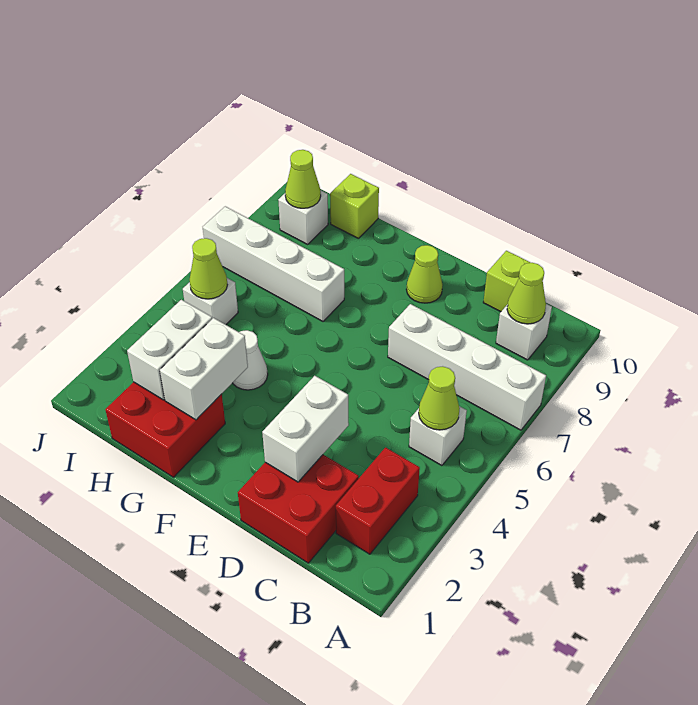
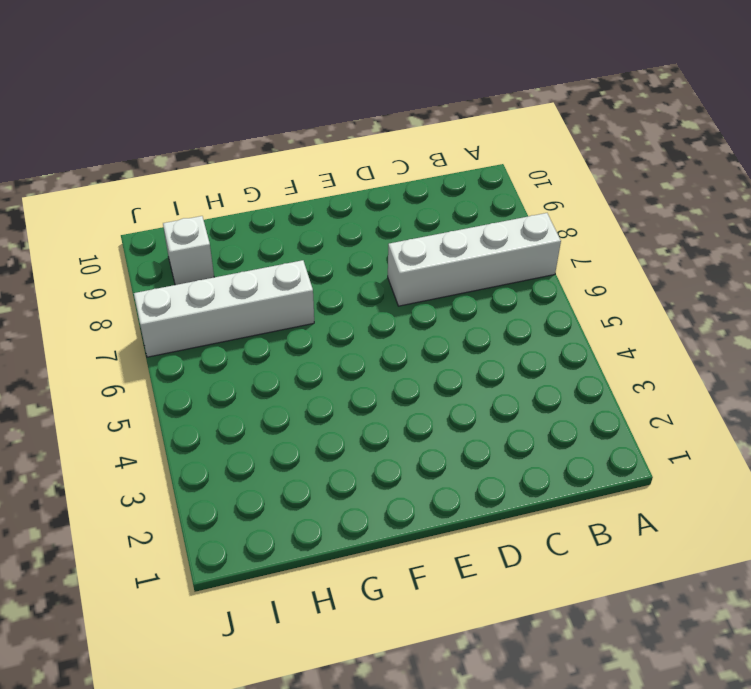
none -> red 1x2 brick [336,448,420,554]
none -> white 1x1 brick [409,406,467,466]
none -> white 1x1 brick [496,304,552,360]

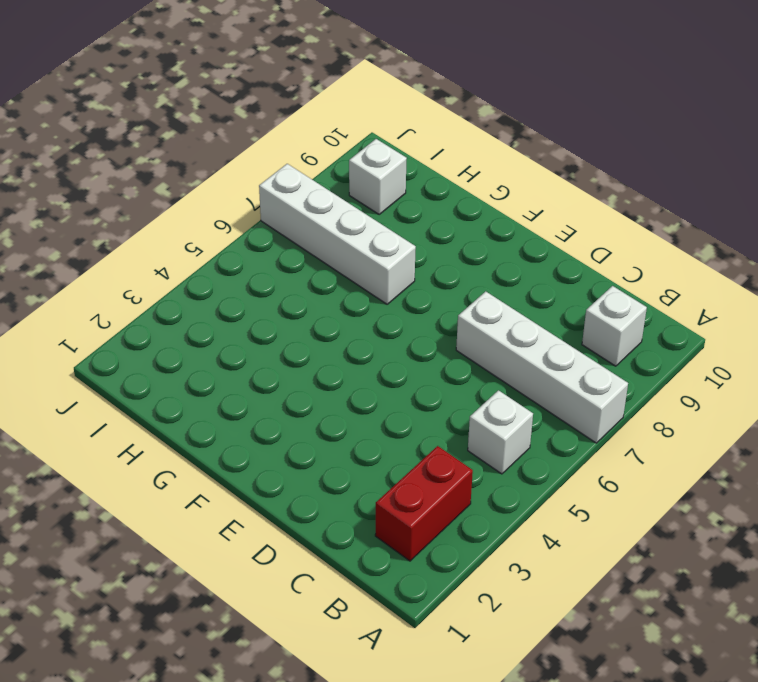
none -> red 2x2 brick [238,455,359,563]
none -> lime 1x1 brick [483,251,530,312]
none -> lime 1x1 cone [406,245,443,303]

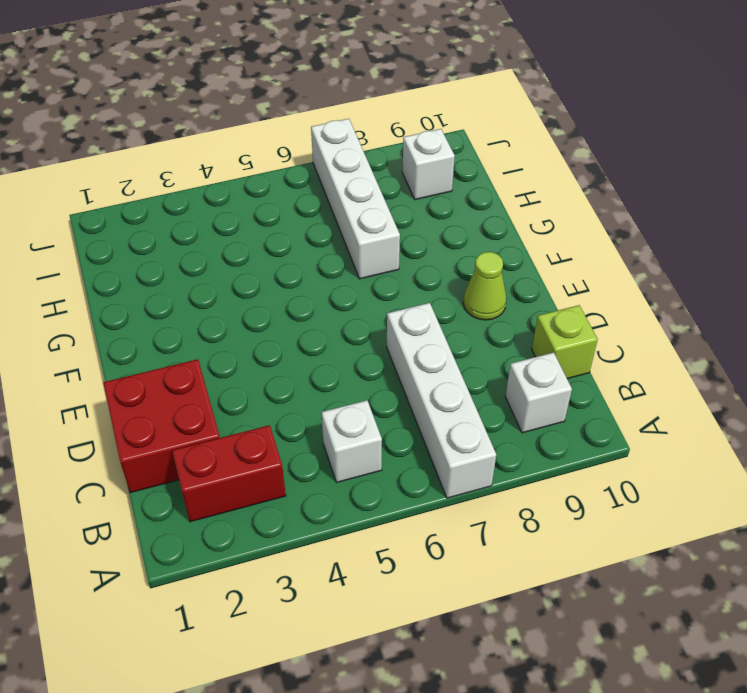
none -> red 2x2 brick [105,382,225,477]
none -> white 1x1 cone [233,330,268,390]
none -> lime 1x1 brick [330,174,379,238]

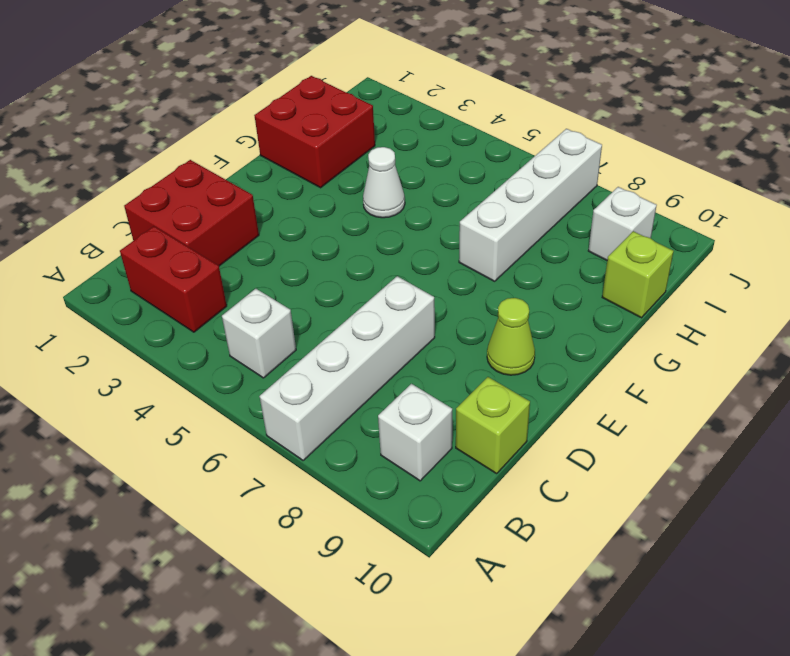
none -> white 1x1 brick [183,278,238,325]
none -> lime 1x1 cone [419,366,460,430]
none -> lime 1x1 cone [507,263,546,324]

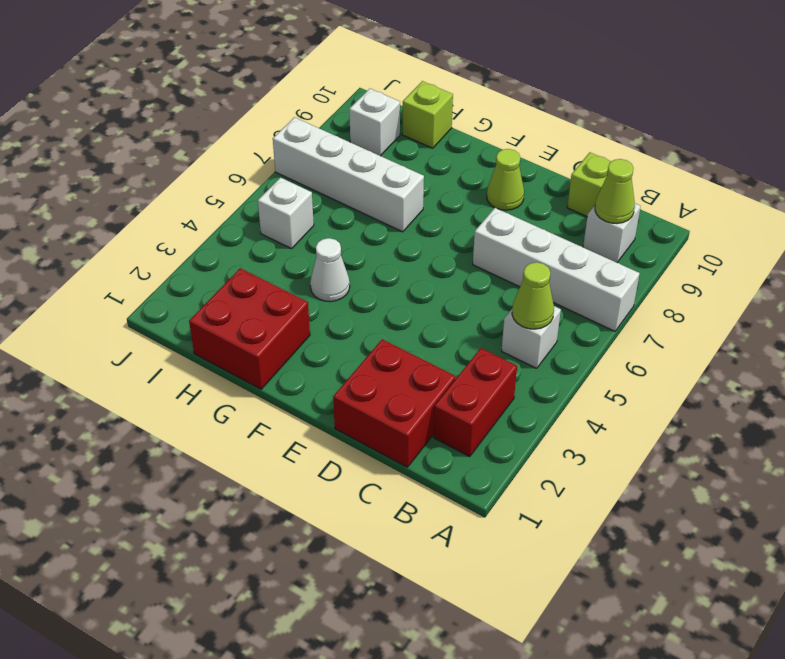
none -> white 1x2 brick [262,376,349,482]
none -> white 1x2 brick [160,318,248,420]
none -> white 1x2 brick [127,300,212,400]

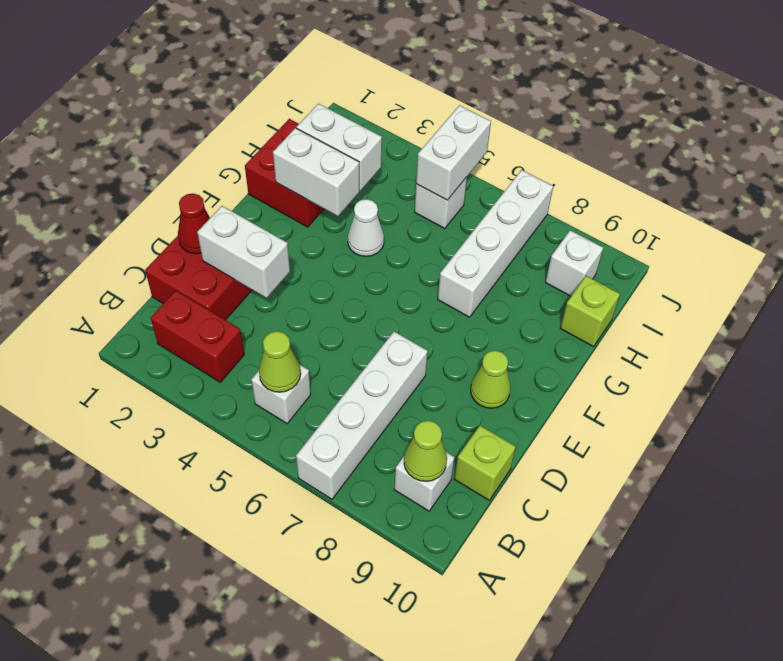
red 1x1 cone [178,194,210,254] -> none
white 1x2 brick [416,105,491,200] -> lime 1x1 cone [190,238,227,299]
none -> lime 1x1 cone [285,150,321,208]

